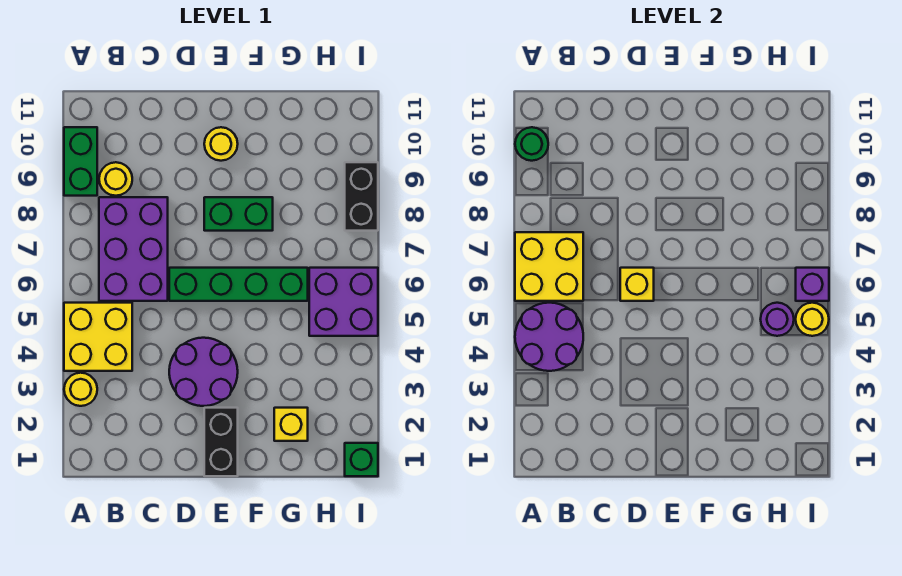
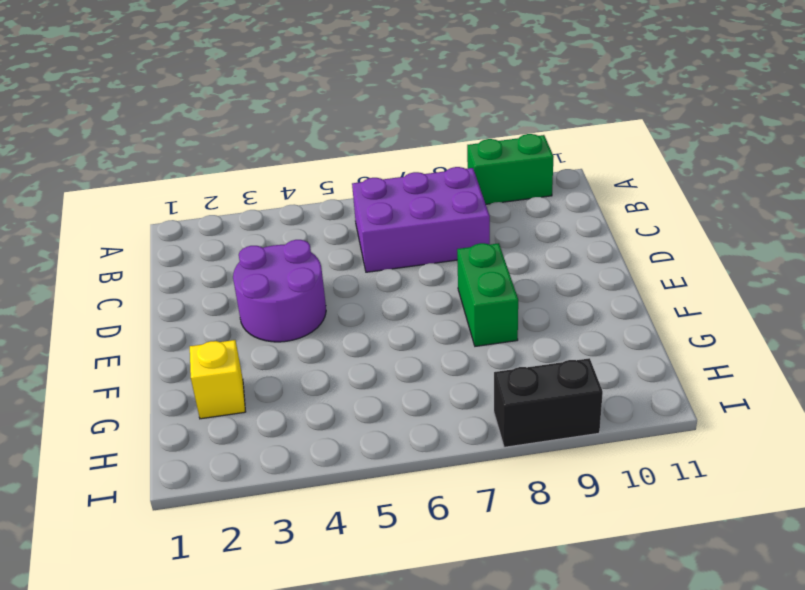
none -> yellow 1x1 round brick [64,373,97,406]
none -> yellow 2x2 brick [64,303,132,371]
none -> yellow 1x1 round brick [99,162,132,196]

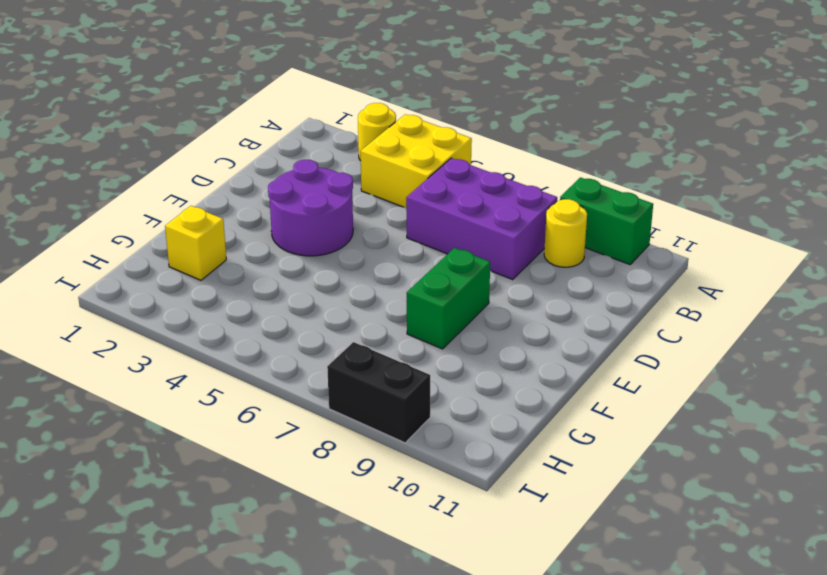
none -> green 1x4 brick [169,268,308,301]
none -> black 1x2 brick [204,408,238,476]
none -> yellow 1x1 round brick [204,127,238,161]

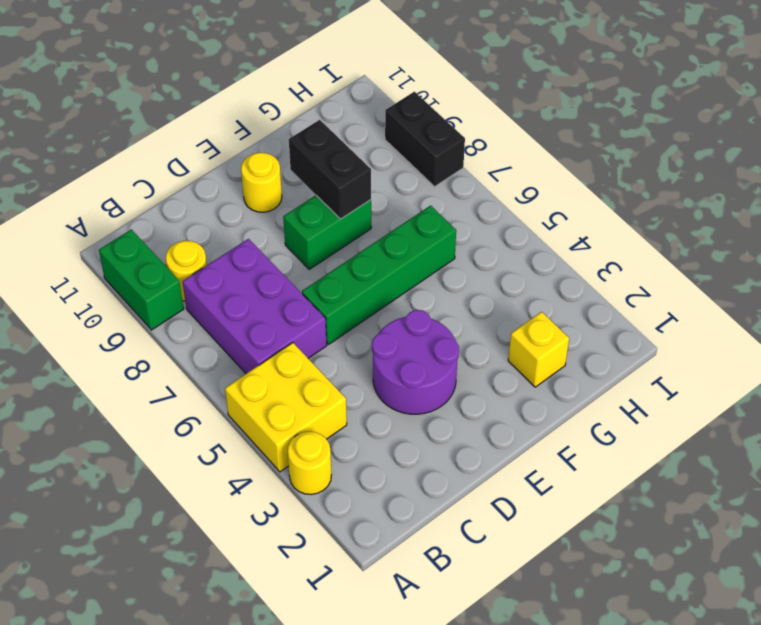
black 1x2 brick [289,120,371,219] -> black 1x2 brick moved to [204,408,238,476]
none -> purple 2x2 brick [309,268,378,336]
none -> green 1x1 brick [345,443,378,476]
none -> purple 2x2 round brick [515,303,583,371]

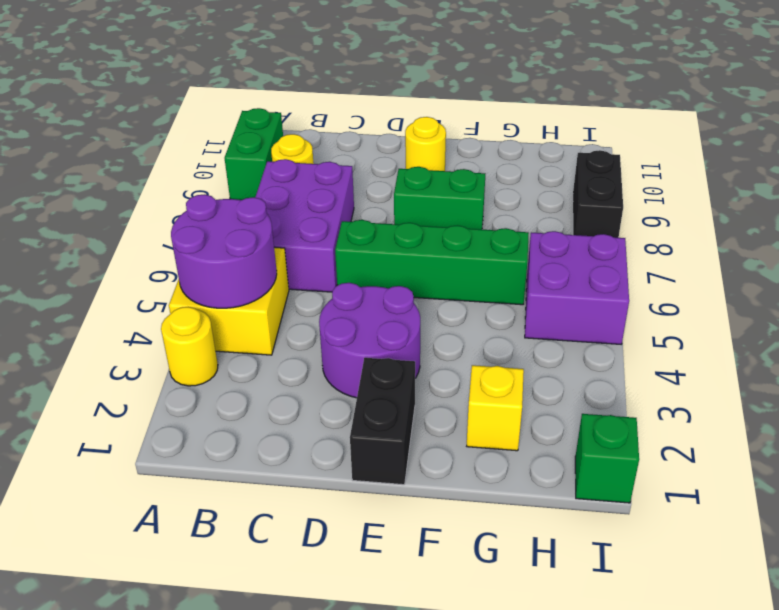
none -> yellow 2x2 brick [515,232,583,301]
none -> green 1x1 round brick [515,127,548,161]
none -> yellow 1x1 brick [620,268,654,301]

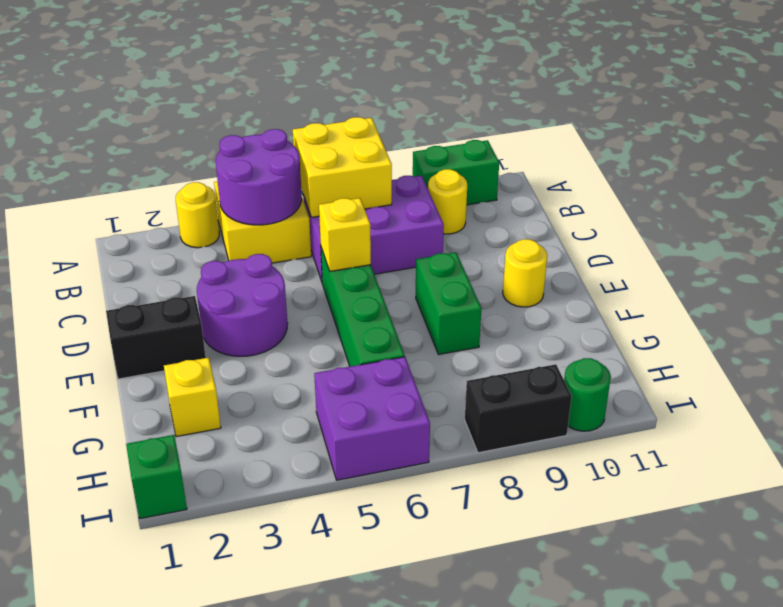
green 1x1 round brick [564,358,611,431] -> green 1x1 round brick moved to [515,127,548,161]
none -> purple 1x1 round brick [761,303,794,336]
none -> yellow 1x1 round brick [796,303,829,336]
none -> purple 1x1 brick [796,268,829,301]

